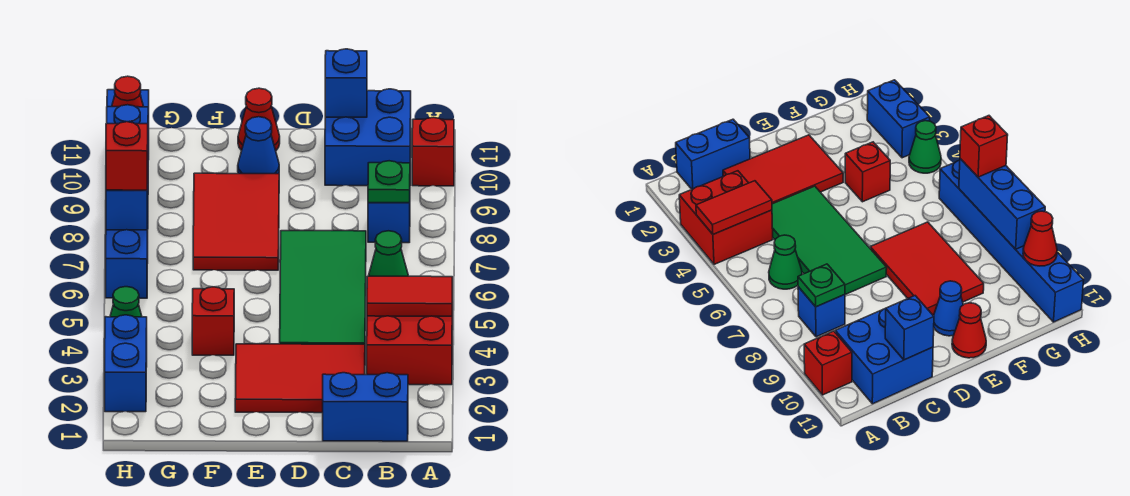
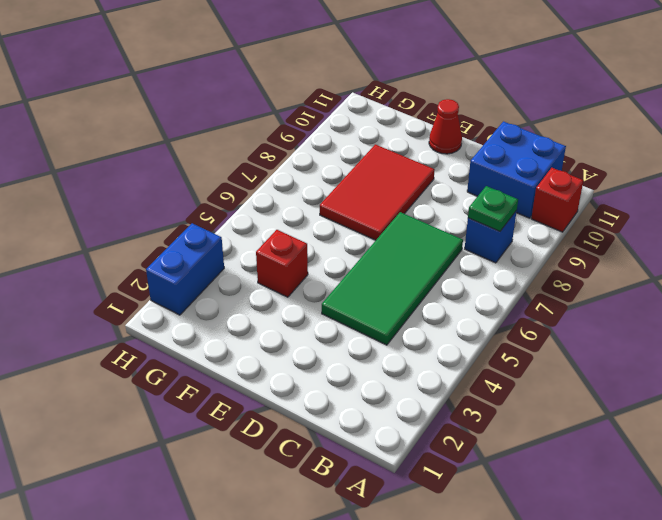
none -> red 2x2 brick [367,291,453,385]
none -> blue 1x2 brick [323,373,408,441]
none -> green 1x1 cone [369,231,408,276]

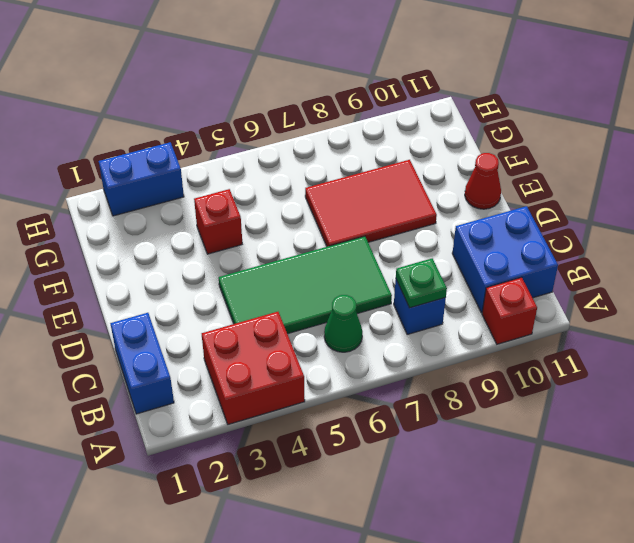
none -> red 2x3 tile [235,344,365,413]
none -> blue 1x1 cone [238,117,279,174]
none -> green 1x1 cone [110,287,142,317]

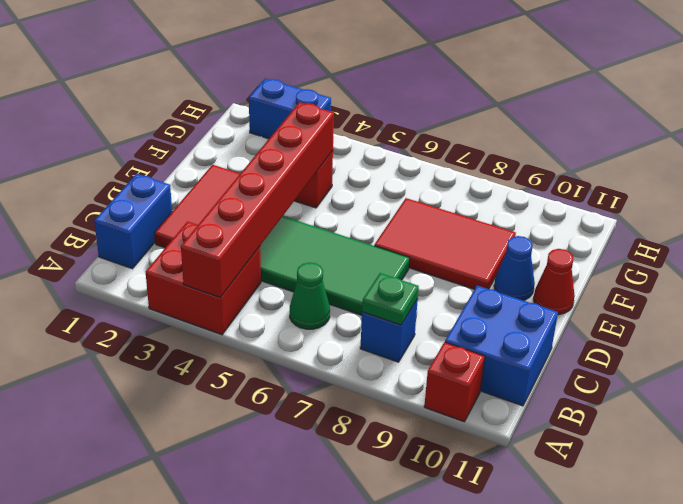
red 1x6 brick [181,102,334,298] -> red 1x2 tile [367,276,453,316]
none -> green 1x1 cone [110,287,142,317]
none -> blue 1x6 brick [106,90,149,298]
none -> blue 1x1 brick [325,49,367,117]

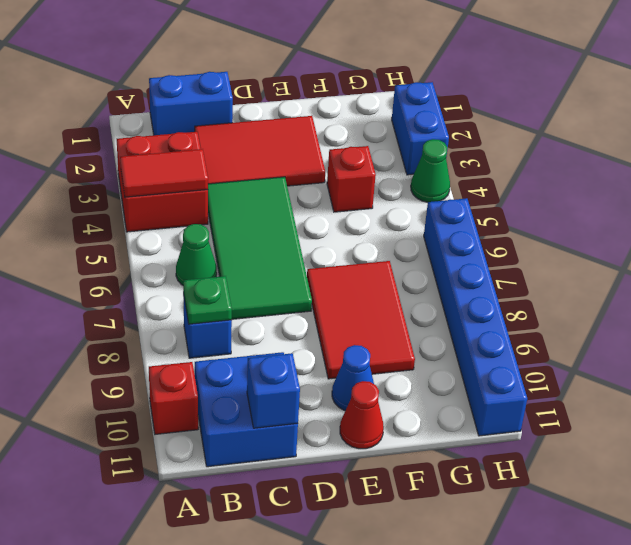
none -> blue 1x3 brick [106,105,148,230]
none -> red 1x1 cone [112,76,144,107]
none -> red 1x1 brick [106,122,148,190]

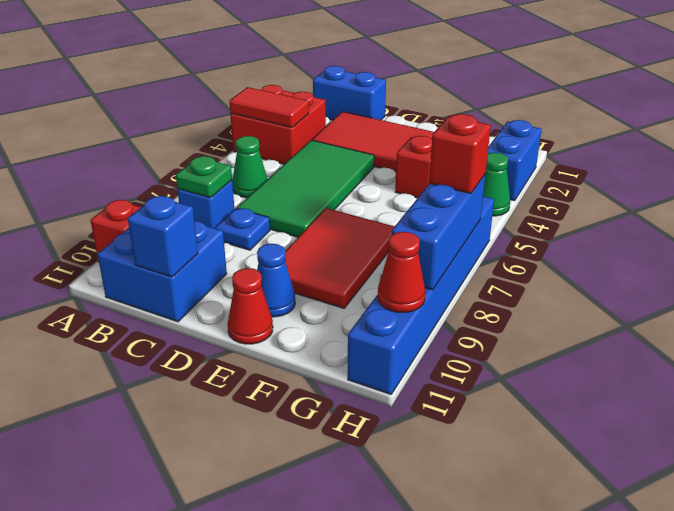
blue 1x1 plate [215,208,270,250] -> none

